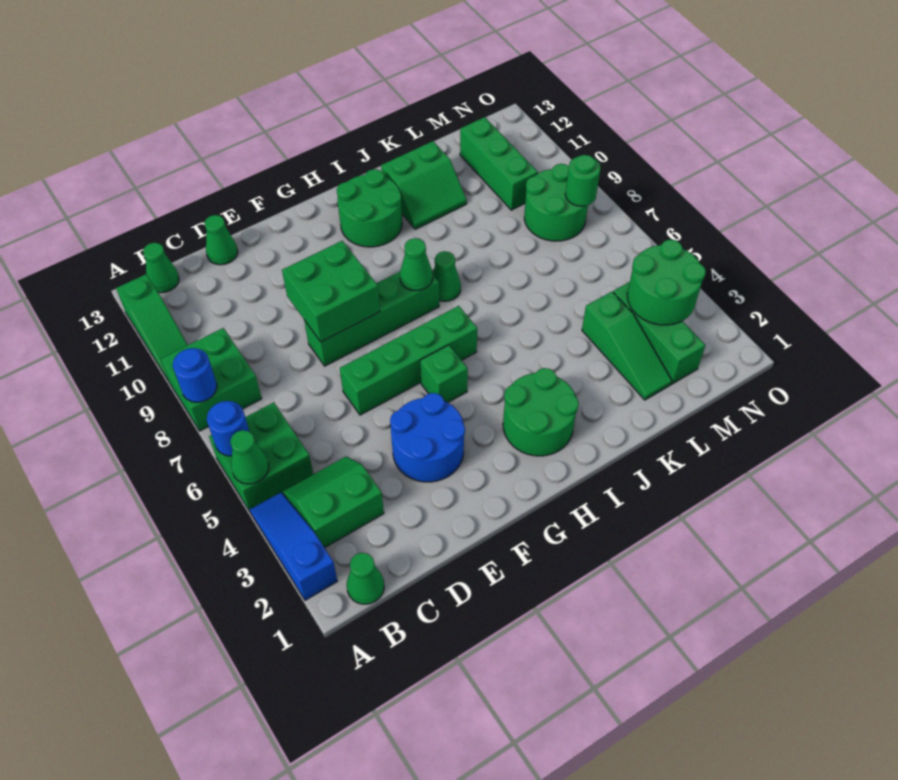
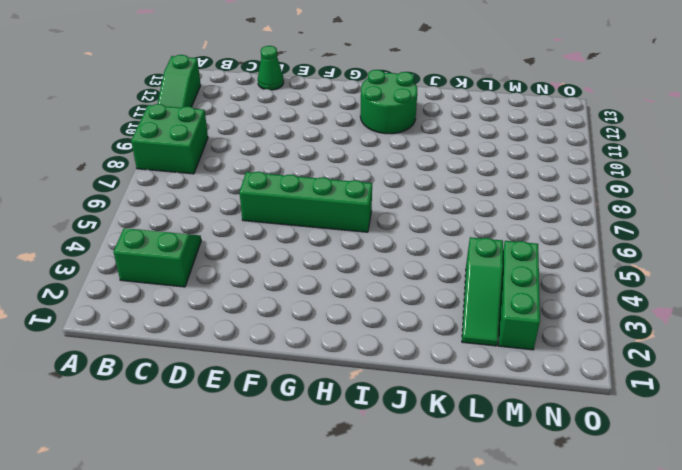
none -> blue 1x3 slope [250,492,337,600]
none -> green 2x2 brick [209,402,313,511]
none -> green 1x1 cone [347,553,384,604]

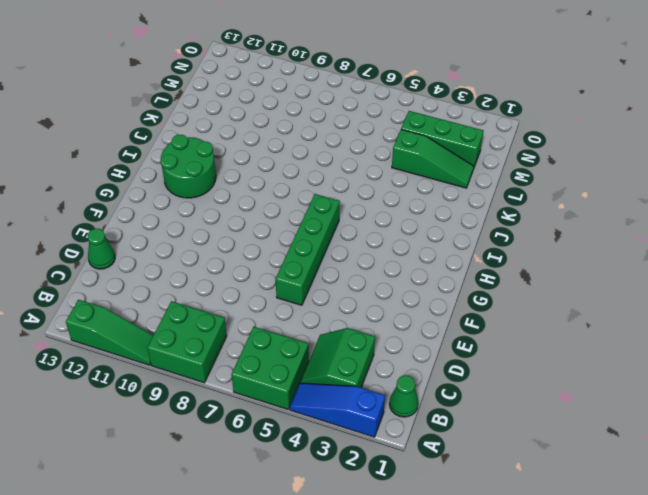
none -> green 1x1 cone [143,243,179,293]
none -> blue 2x2 round brick [390,393,465,482]
none -> green 1x4 brick [304,272,439,366]

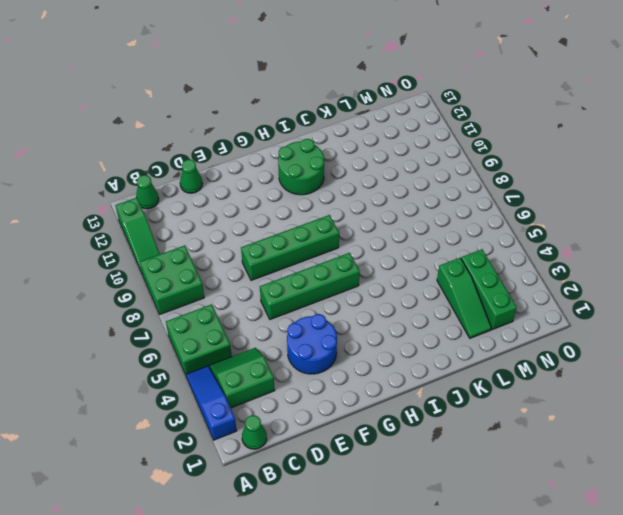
none -> green 1x1 brick [420,345,468,403]
none -> green 2x2 round brick [503,368,579,456]
none -> green 1x1 cone [433,251,461,301]

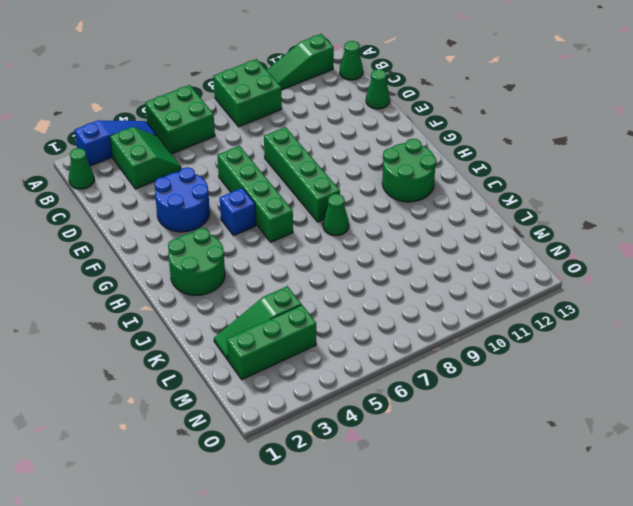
blue 1x1 brick [220,188,256,236] -> green 1x1 brick [420,345,468,403]
none -> green 2x2 slope [381,141,467,229]
none -> green 2x2 round brick [524,164,588,241]
none -> green 1x3 brick [460,117,538,210]

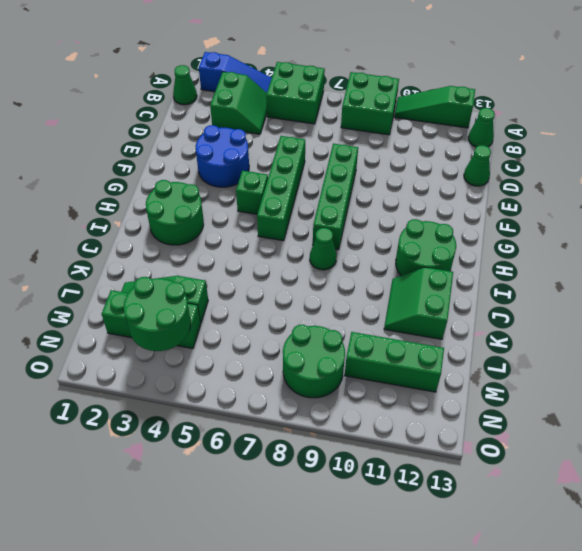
none -> green 1x1 cone [230,430,269,484]
none -> blue 1x1 round brick [207,401,249,456]
none -> blue 1x1 round brick [173,348,217,402]

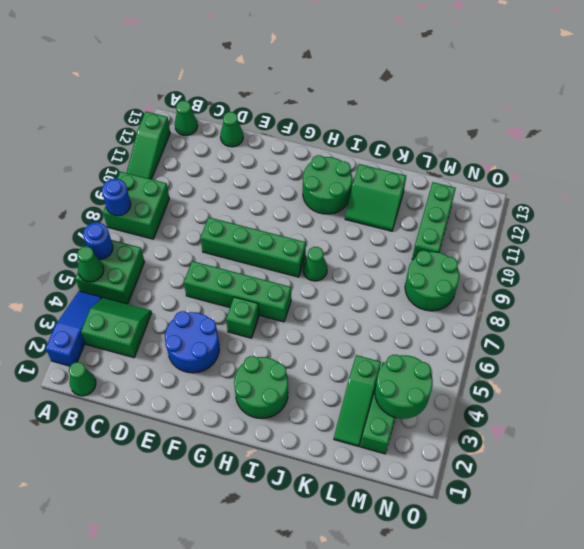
none -> green 2x2 brick [282,241,380,342]
none -> green 1x1 cone [400,238,433,291]
none -> green 1x1 round brick [565,155,601,206]

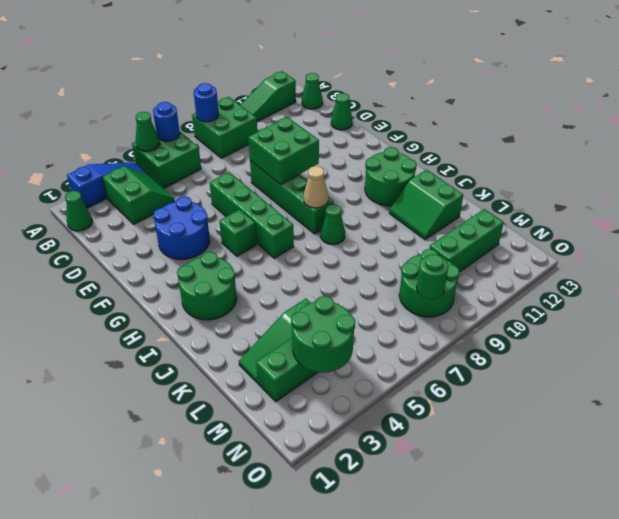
tan 1x1 cone [303,166,328,208] -> green 1x1 cone [400,238,433,291]

